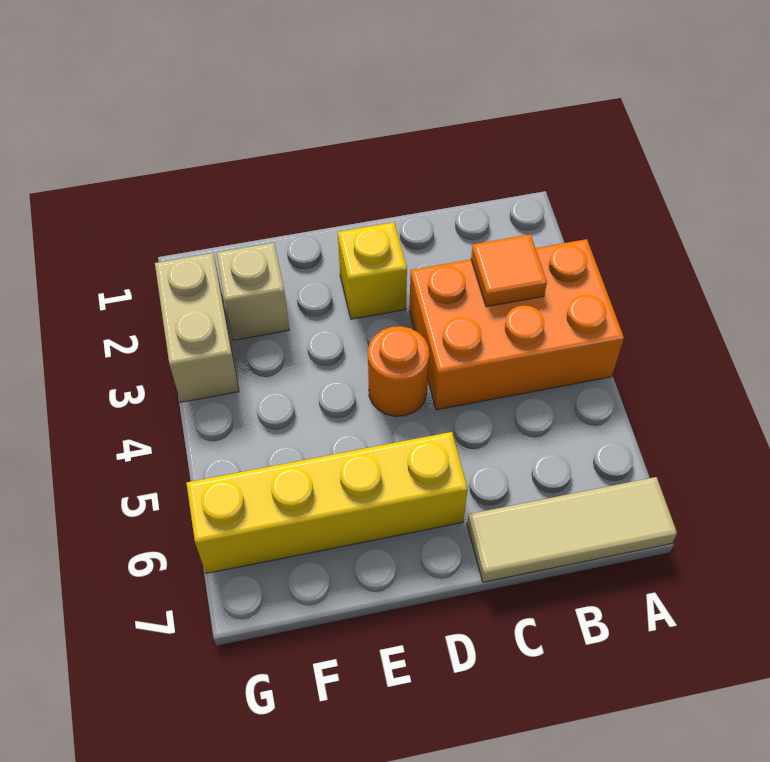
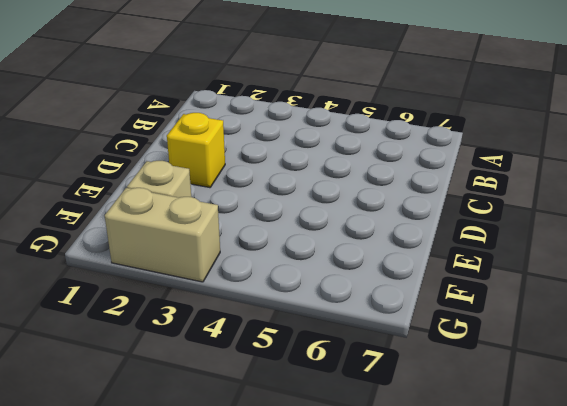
none -> orange 2x3 brick [409,239,624,410]
none -> tan 1x3 tile [467,477,677,582]

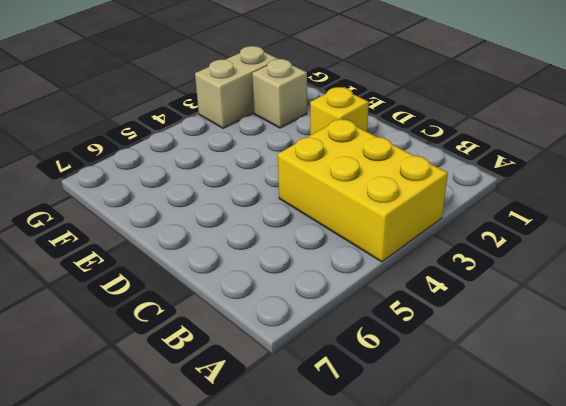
yellow 2x3 brick [278,119,448,262] -> orange 2x3 brick [409,239,624,410]
none -> tan 1x3 tile [467,477,677,582]
none -> orange 1x1 round brick [368,326,429,416]

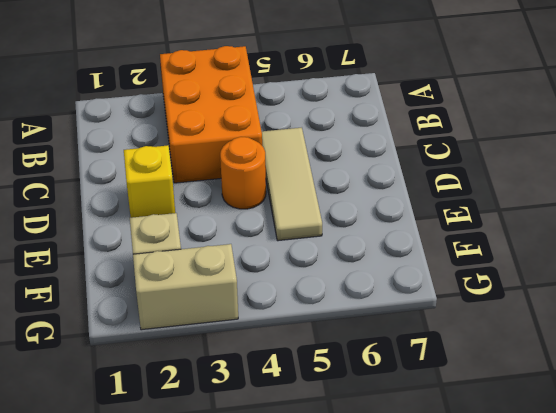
tan 1x3 tile [262,128,322,241] -> tan 1x3 tile moved to [467,477,677,582]
none -> yellow 1x4 brick [186,432,468,573]
none -> orange 1x1 tile [471,235,547,307]

